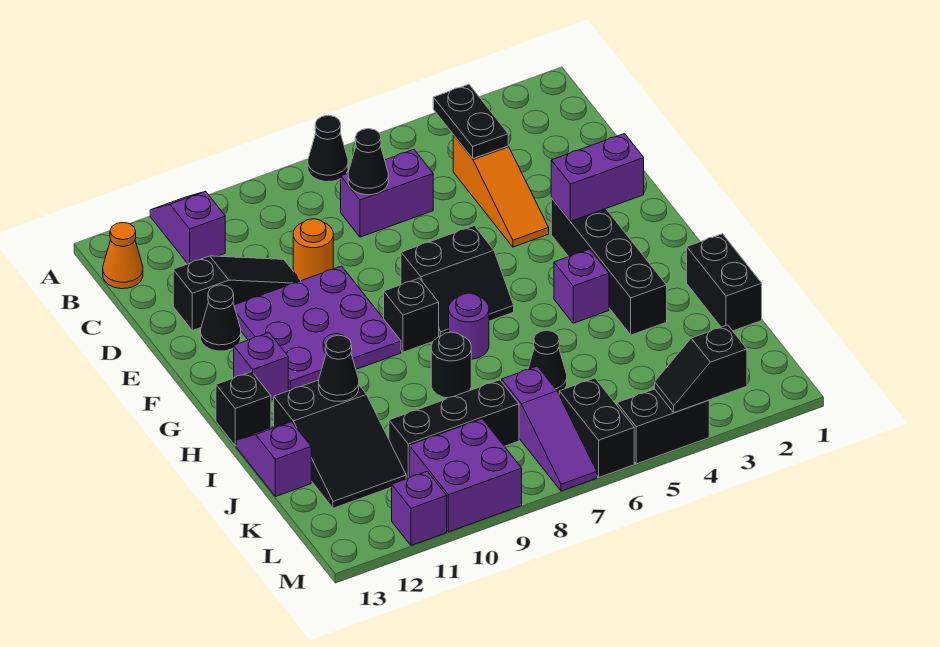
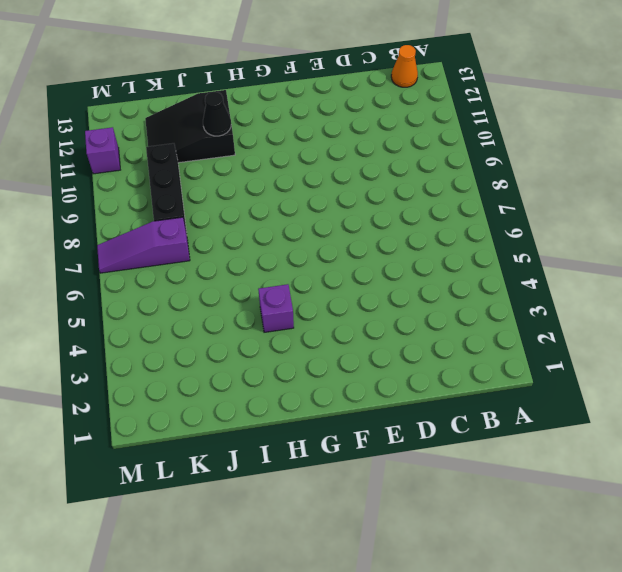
none -> black 1x1 cone [308,115,348,182]
none -> purple 1x2 slope [150,191,225,264]
none -> orange 1x3 slope [453,135,549,247]
none -> purple 1x2 brick [341,150,433,237]

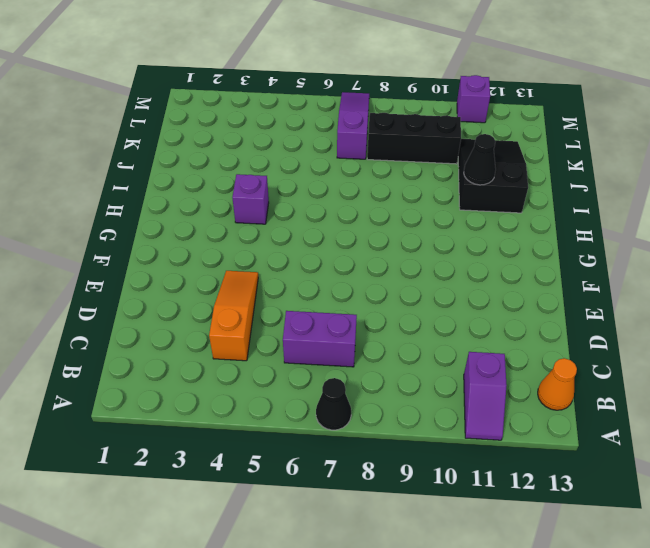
none -> orange 1x1 round brick [293,219,333,281]
none -> black 1x3 slope [173,256,301,331]
none -> purple 3x3 plate [234,266,401,391]
none -> black 1x1 cone [201,285,241,351]

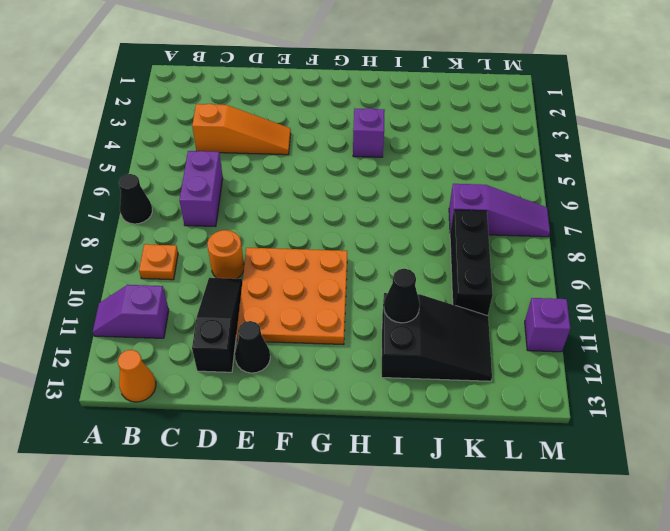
orange 1x1 plate [139,244,178,280] -> none
orange 3x3 plate [236,248,347,345] -> purple 3x3 plate [234,266,401,391]
none -> black 1x4 brick [551,198,667,335]
none -> black 2x2 slope [401,226,514,337]
none -> black 1x1 brick [384,278,439,352]
none -> purple 1x1 brick [234,333,288,400]

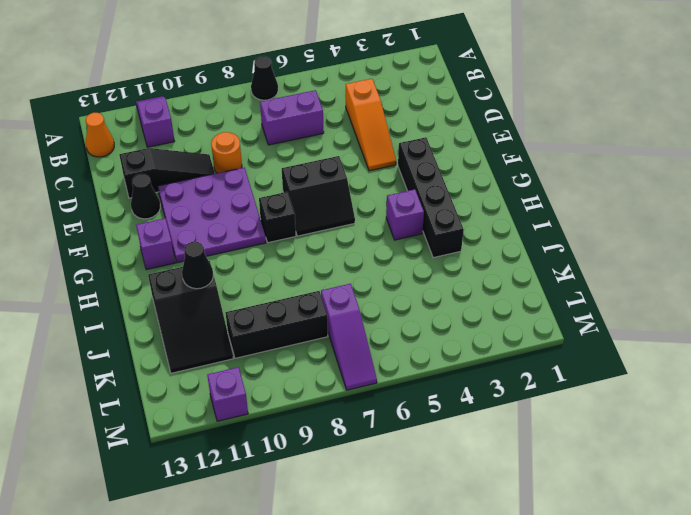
none -> purple 1x1 round brick [449,293,489,359]
none -> black 1x1 brick [216,372,271,446]
none -> black 1x2 brick [687,234,762,331]
none -> black 1x1 round brick [431,332,471,398]

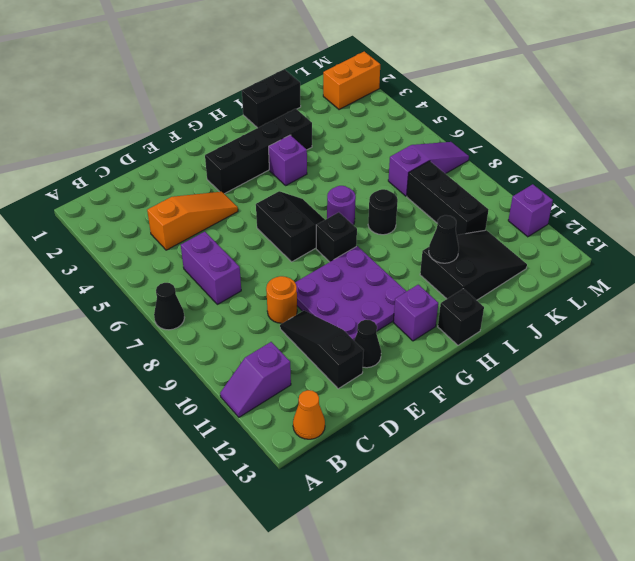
orange 1x2 brick [323,52,380,110] -> none
none -> purple 1x2 slope [236,422,311,497]
none -> black 1x1 cone [528,330,567,394]
none -> black 1x2 brick [559,378,634,477]
none -> purple 2x2 brick [409,419,522,532]

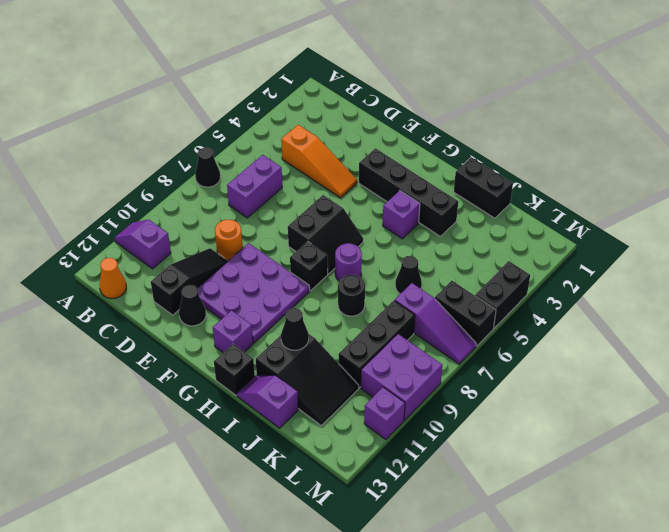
none -> black 1x2 plate [433,84,508,159]
none -> black 1x1 cone [348,129,388,195]
none -> purple 1x2 brick [551,134,644,221]
none -> black 1x2 slope [655,325,747,413]

